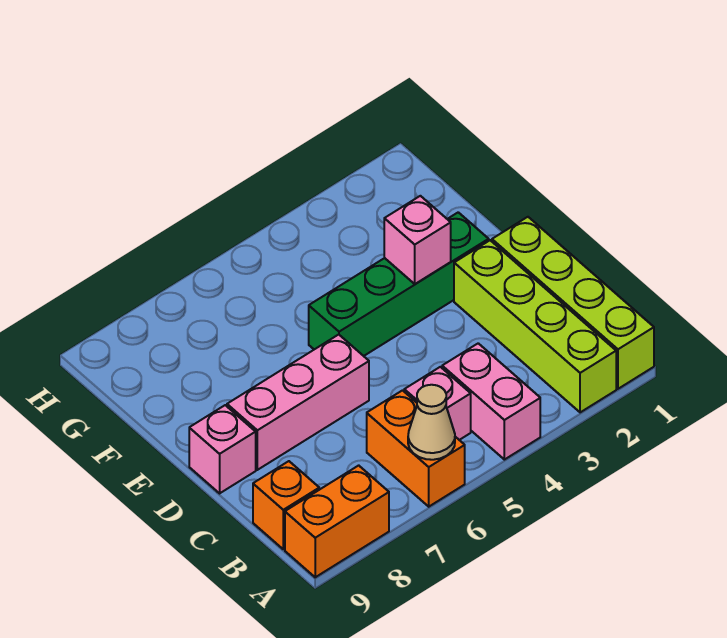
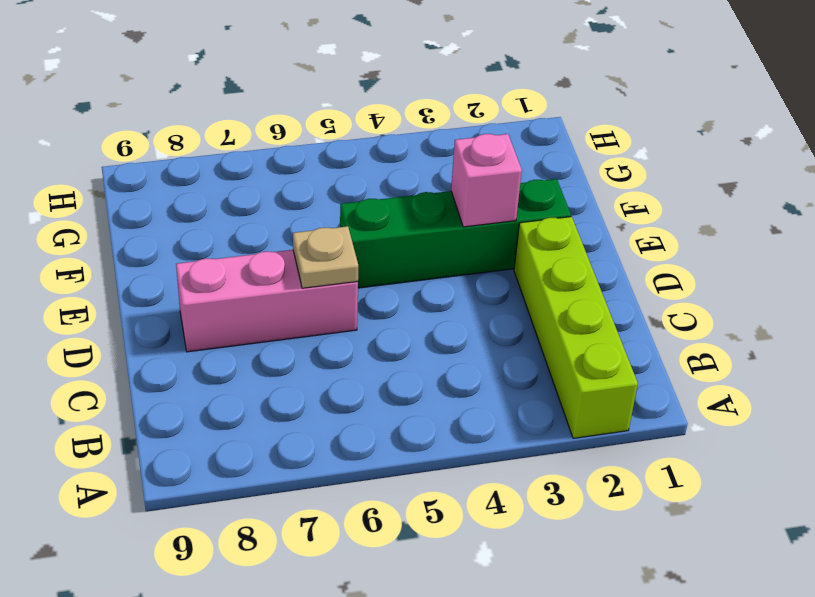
tan 1x1 plate [293,226,358,288] -> none
none -> lime 1x4 brick [492,217,654,389]
none -> pink 1x2 brick [442,343,540,460]
none -> orange 1x2 brick [367,391,465,507]

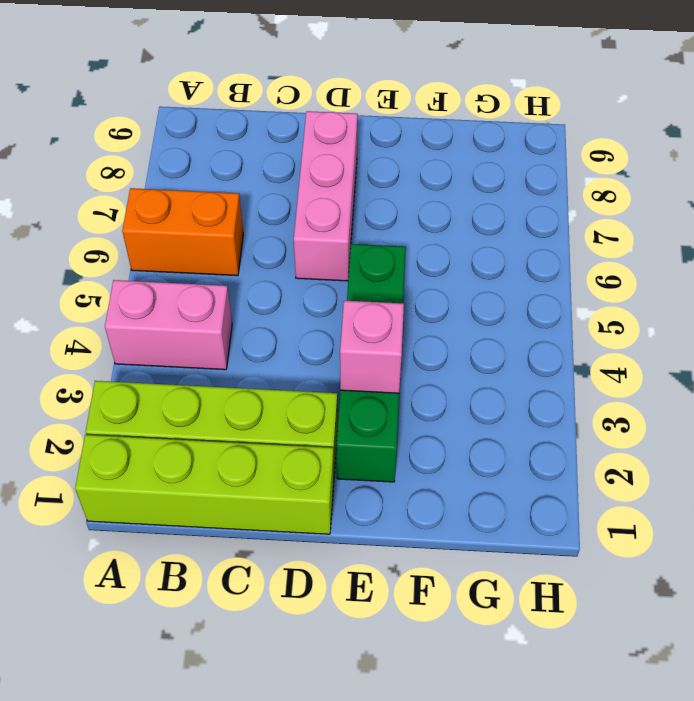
none -> orange 1x2 brick [285,465,389,577]
none -> pink 1x1 brick [404,367,471,440]
none -> orange 1x1 brick [253,461,319,549]

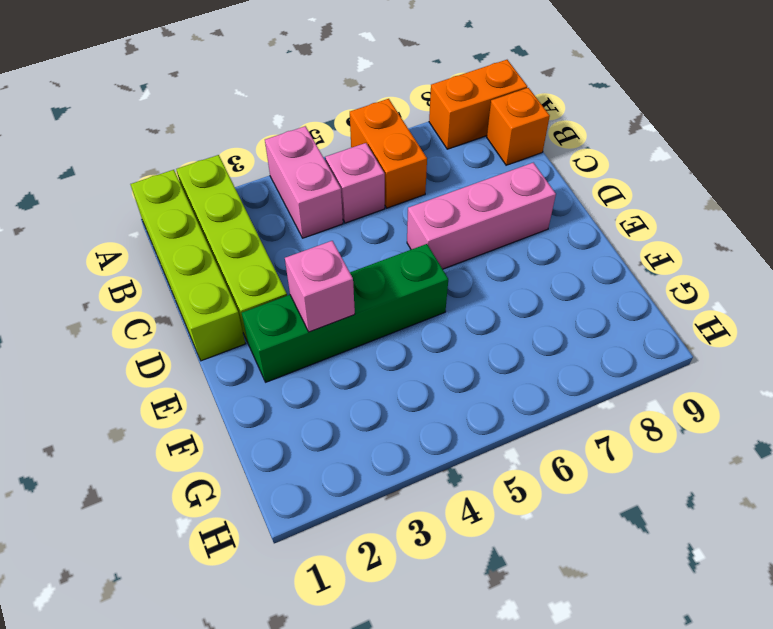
none -> pink 1x1 brick [189,405,256,493]
none -> tan 1x1 cone [408,385,455,460]

